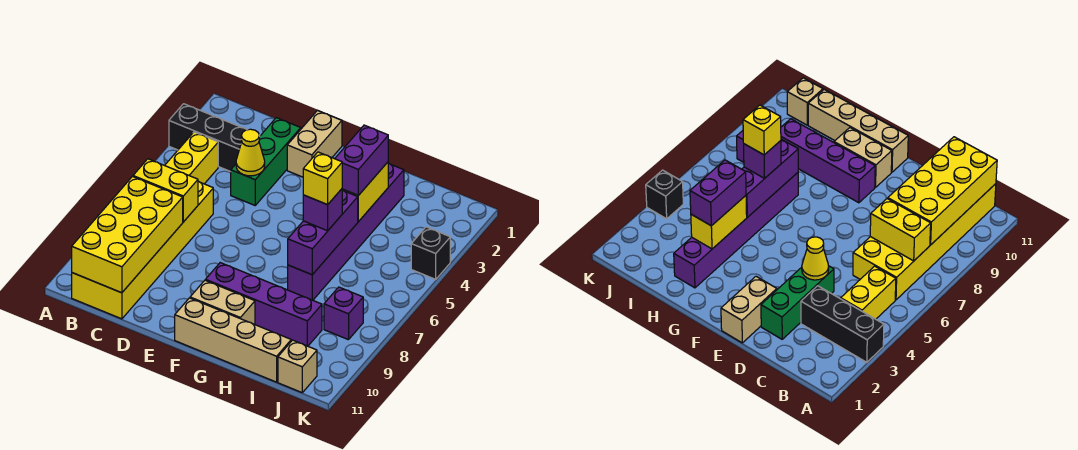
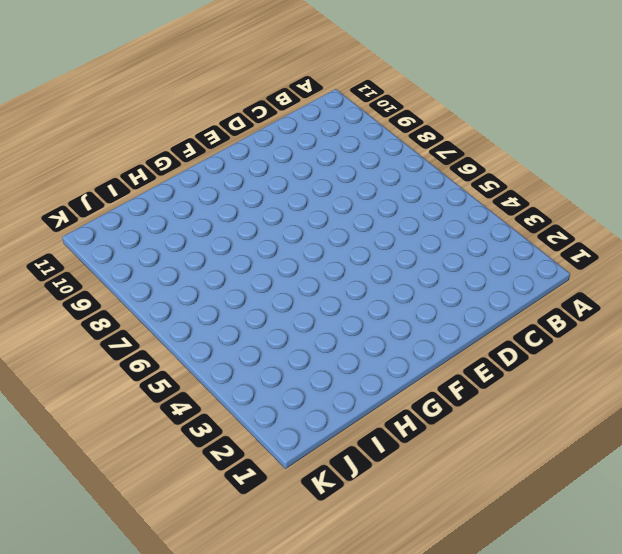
none -> black 1x3 brick [169,104,260,172]
none -> yellow 1x2 brick [165,132,218,184]
none -> yellow 2x6 brick [72,181,213,319]

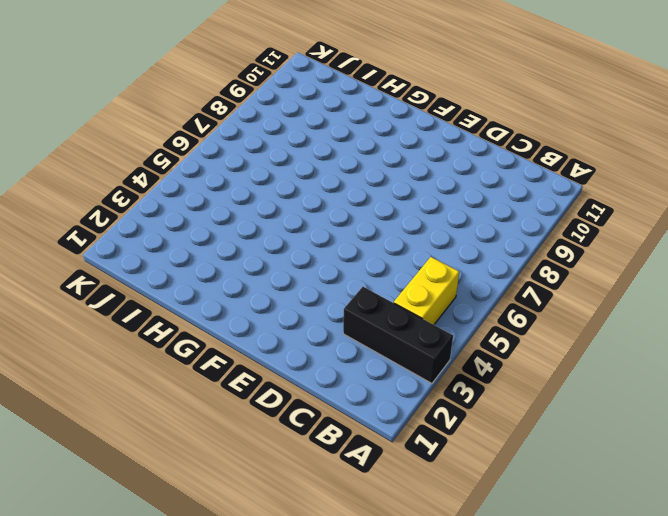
none -> yellow 2x6 brick [72,181,213,319]
none -> green 1x3 brick [231,118,301,205]
none -> tan 1x2 brick [287,111,342,177]

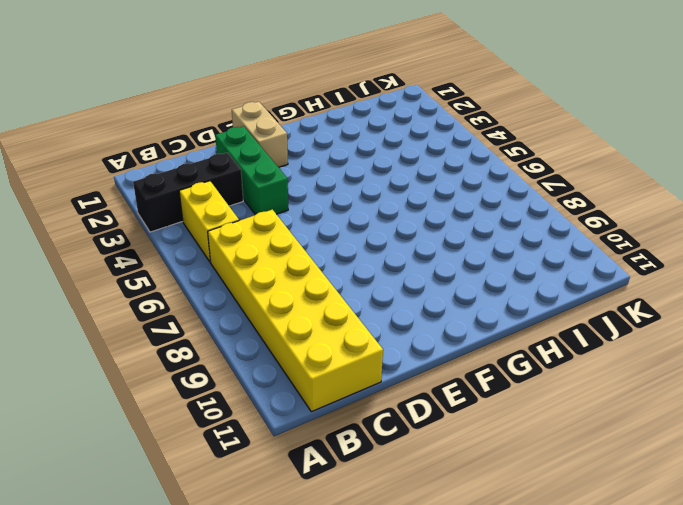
none -> purple 1x4 brick [205,263,322,346]
none -> tan 1x2 brick [190,280,255,324]
none -> tan 1x4 brick [175,298,291,382]

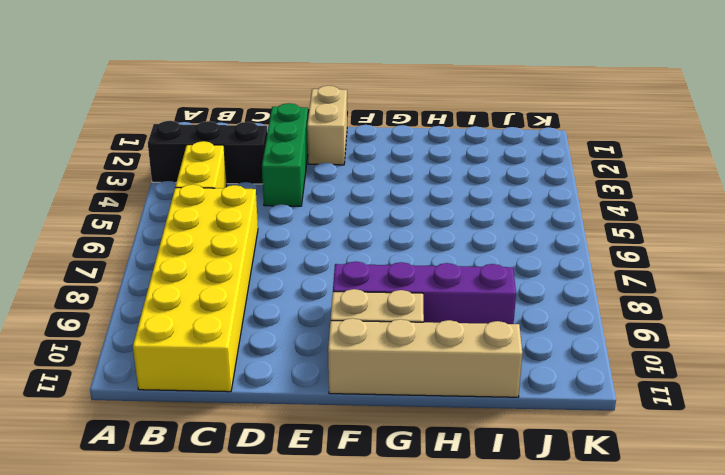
none -> purple 1x6 brick [288,163,404,300]
none -> purple 1x1 brick [324,287,363,340]
none -> tan 1x1 brick [278,340,317,392]

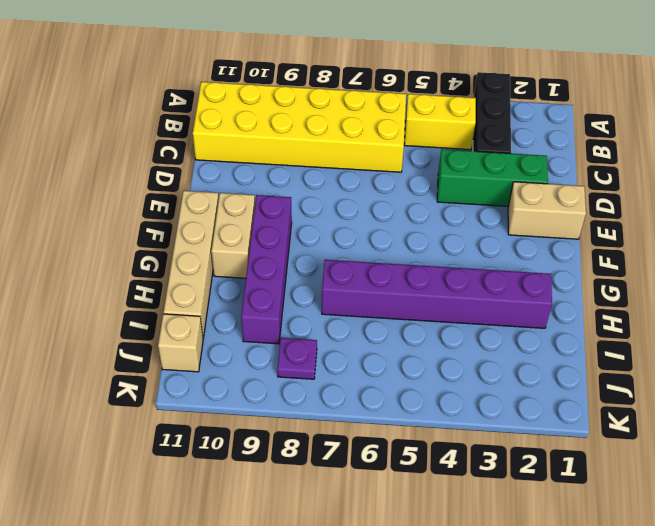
purple 1x1 plate [277,338,317,379] -> purple 1x1 brick [324,287,363,340]
none -> black 1x1 brick [411,227,450,279]
none -> yellow 1x2 brick [133,159,198,222]
none -> yellow 2x4 brick [72,177,183,293]

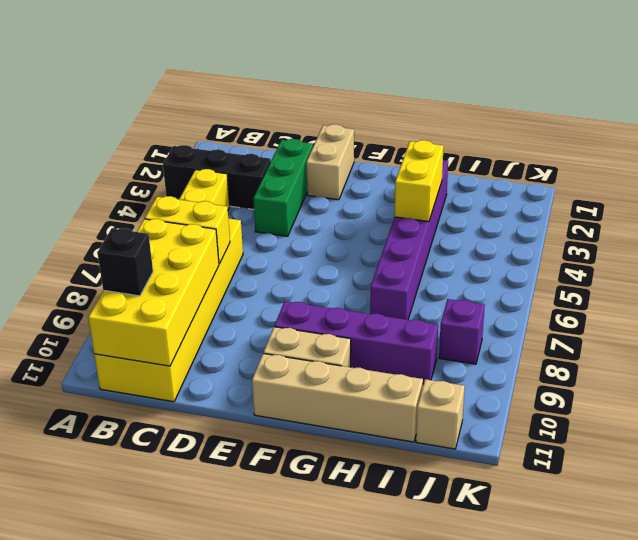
black 1x1 brick [97,228,153,296] -> black 1x1 brick moved to [411,227,450,279]
none -> yellow 1x1 cone [236,129,265,176]
none -> purple 1x3 brick [288,190,358,275]
none -> purple 1x2 brick [335,125,388,195]

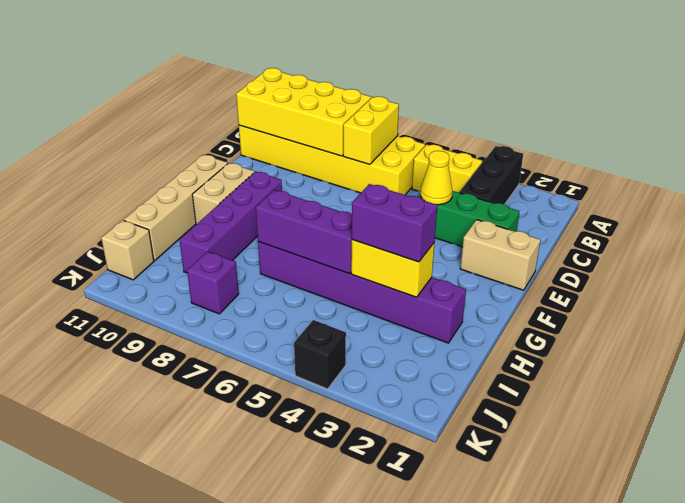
none -> purple 1x1 brick [303,189,342,231]
none -> yellow 1x1 brick [303,152,342,205]

